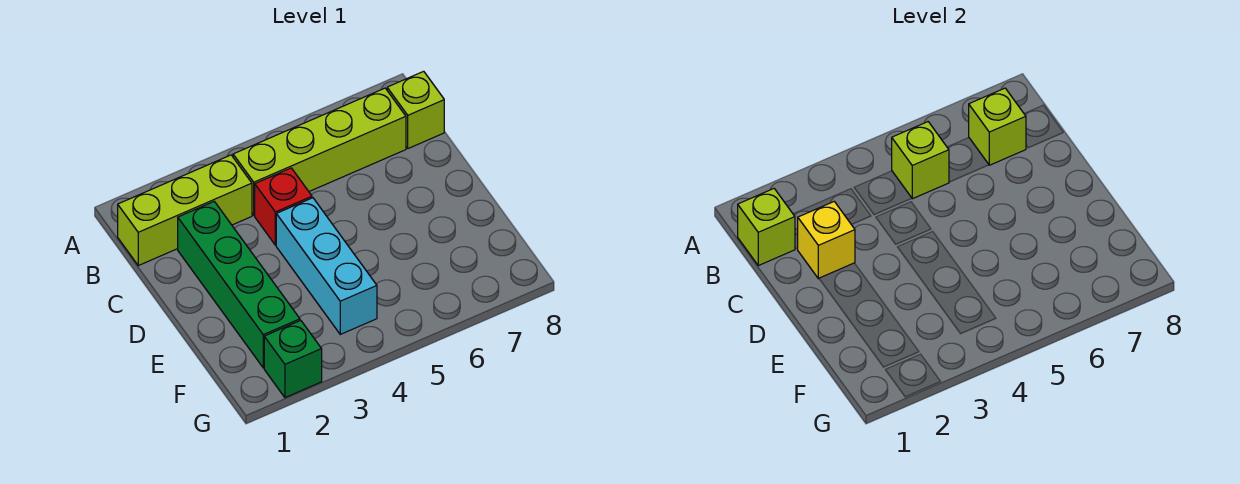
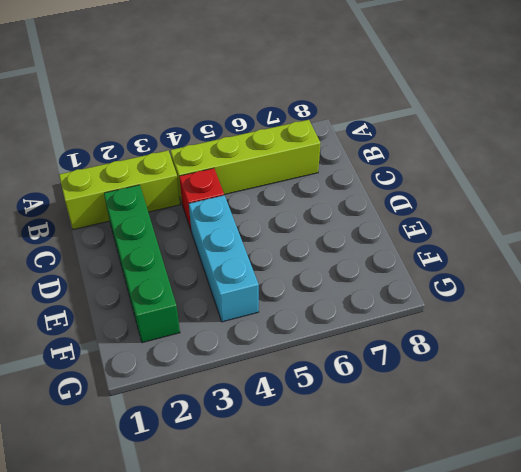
none -> lime 1x1 brick [387,71,444,148]
none -> green 1x1 brick [264,320,322,398]

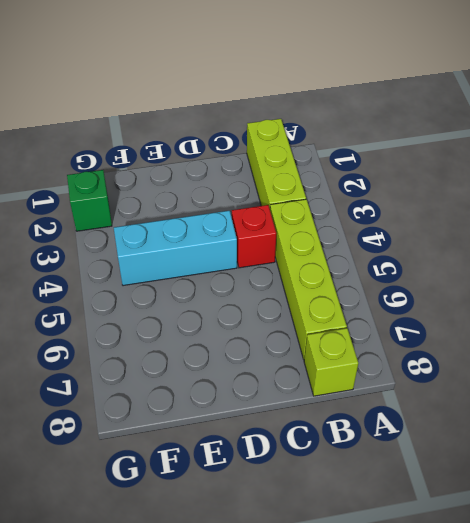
none -> green 1x4 brick [178,202,300,368]
none -> lime 1x1 brick [738,189,795,266]

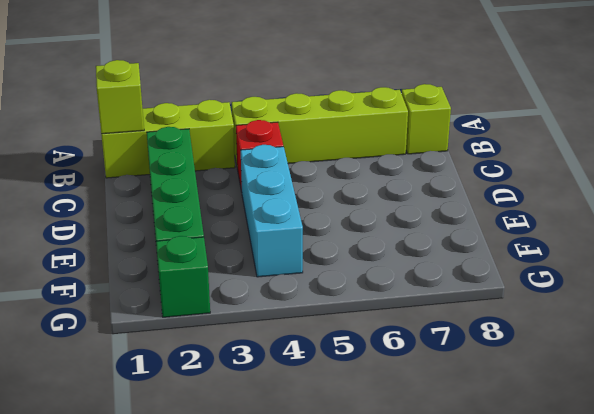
none -> lime 1x1 brick [892,122,949,199]
none -> lime 1x1 brick [969,88,1026,165]

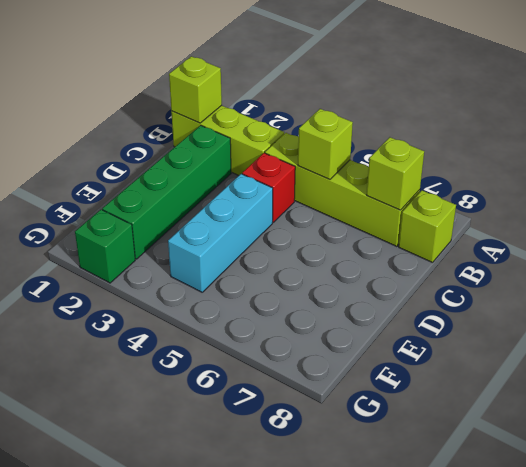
none -> yellow 1x1 brick [798,202,855,279]

